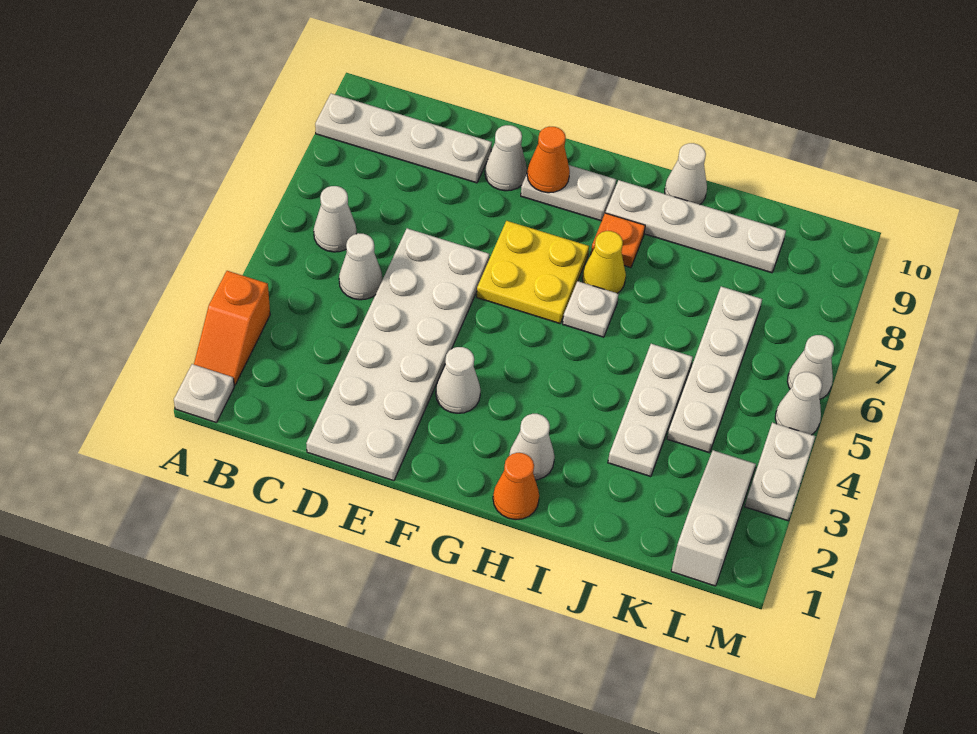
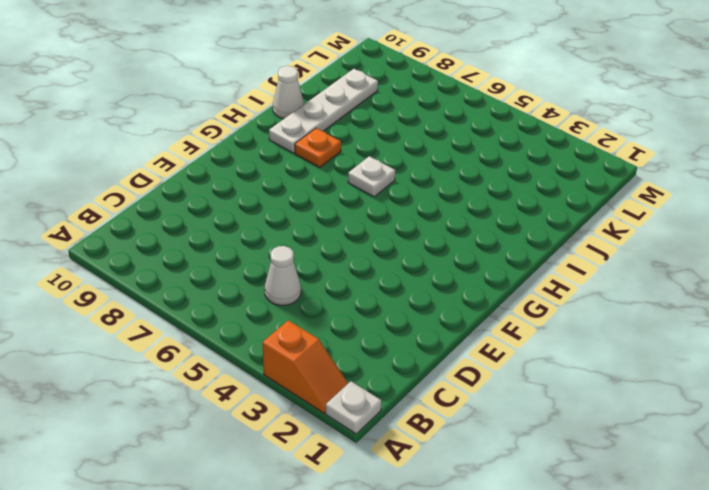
none -> white 1x4 plate [315,94,492,183]
none -> white 1x1 cone [314,186,356,252]
none -> white 2x6 plate [306,228,489,481]

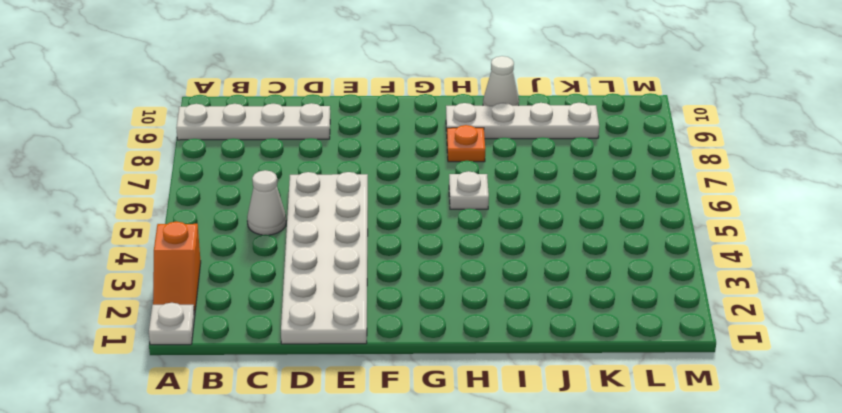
none -> white 1x1 cone [314,186,356,252]
none -> white 1x1 cone [485,125,527,191]
none -> white 1x1 cone [436,347,481,413]

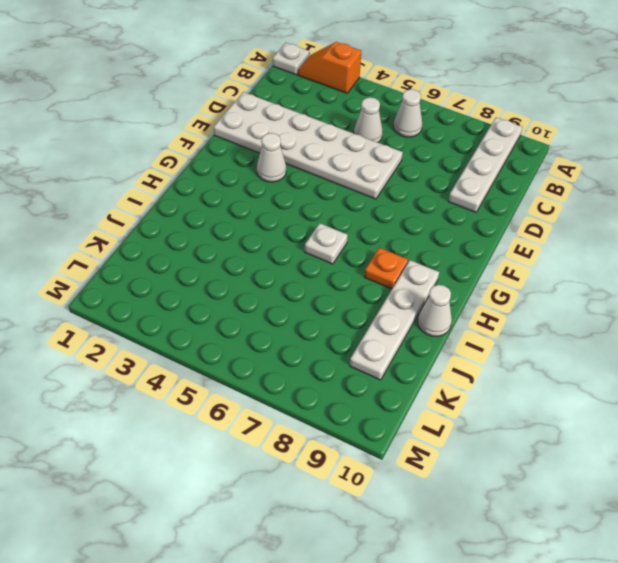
none -> white 1x1 cone [485,125,527,191]
none -> yellow 2x2 plate [477,221,589,323]
none -> white 1x2 plate [521,165,616,221]

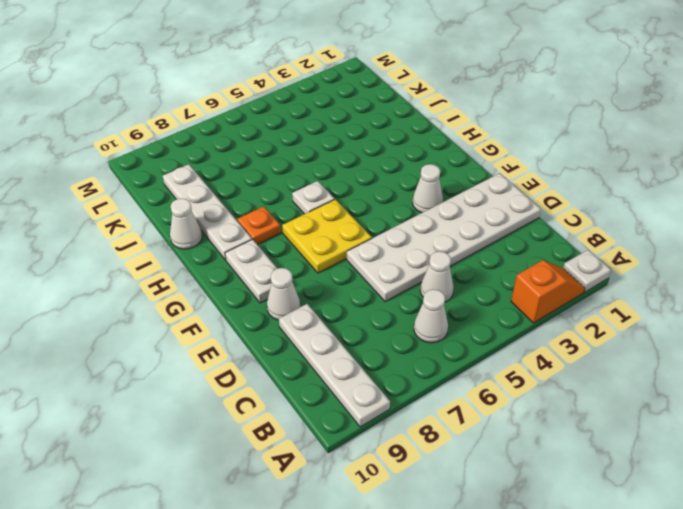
none -> orange 1x1 cone [493,453,539,520]
none -> white 1x1 cone [509,414,555,480]
none -> yellow 1x1 cone [582,231,626,293]

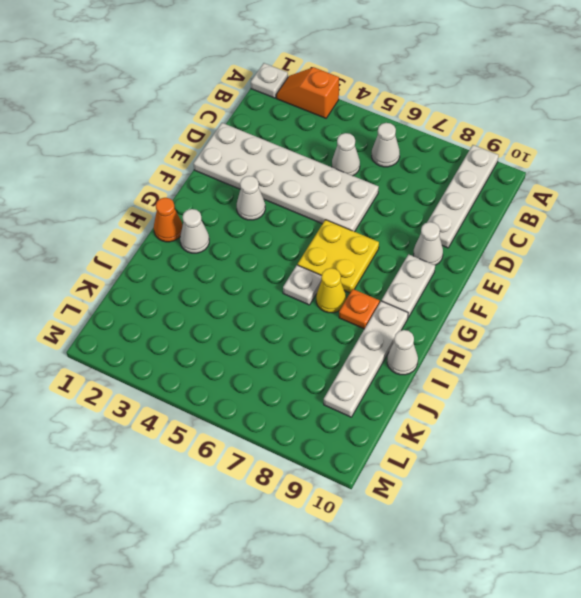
none -> white 1x3 plate [608,344,693,477]
none -> white 1x4 plate [667,287,762,453]
none -> white 1x3 slope [671,450,756,586]

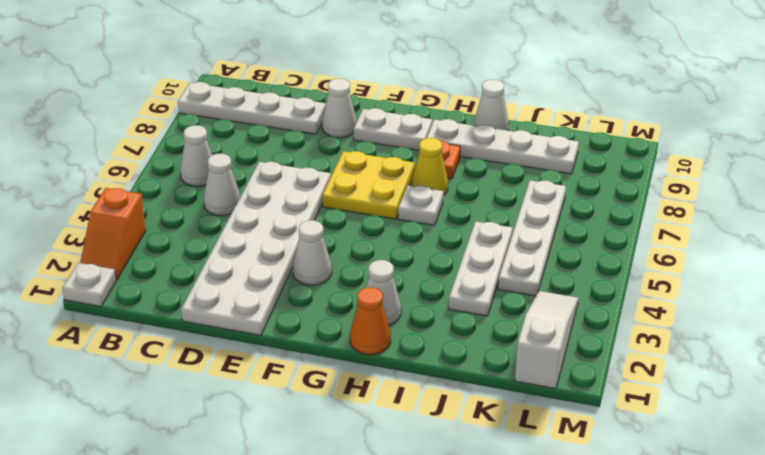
none -> white 1x2 plate [745,423,815,521]
none -> white 1x1 cone [775,372,822,435]
none -> white 1x1 cone [787,335,834,399]

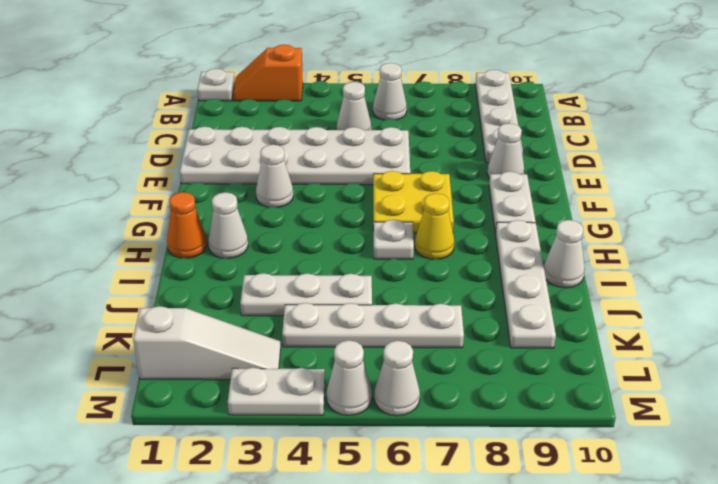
none -> orange 1x1 plate [591,213,645,267]
none -> orange 1x1 cone [527,127,570,193]

